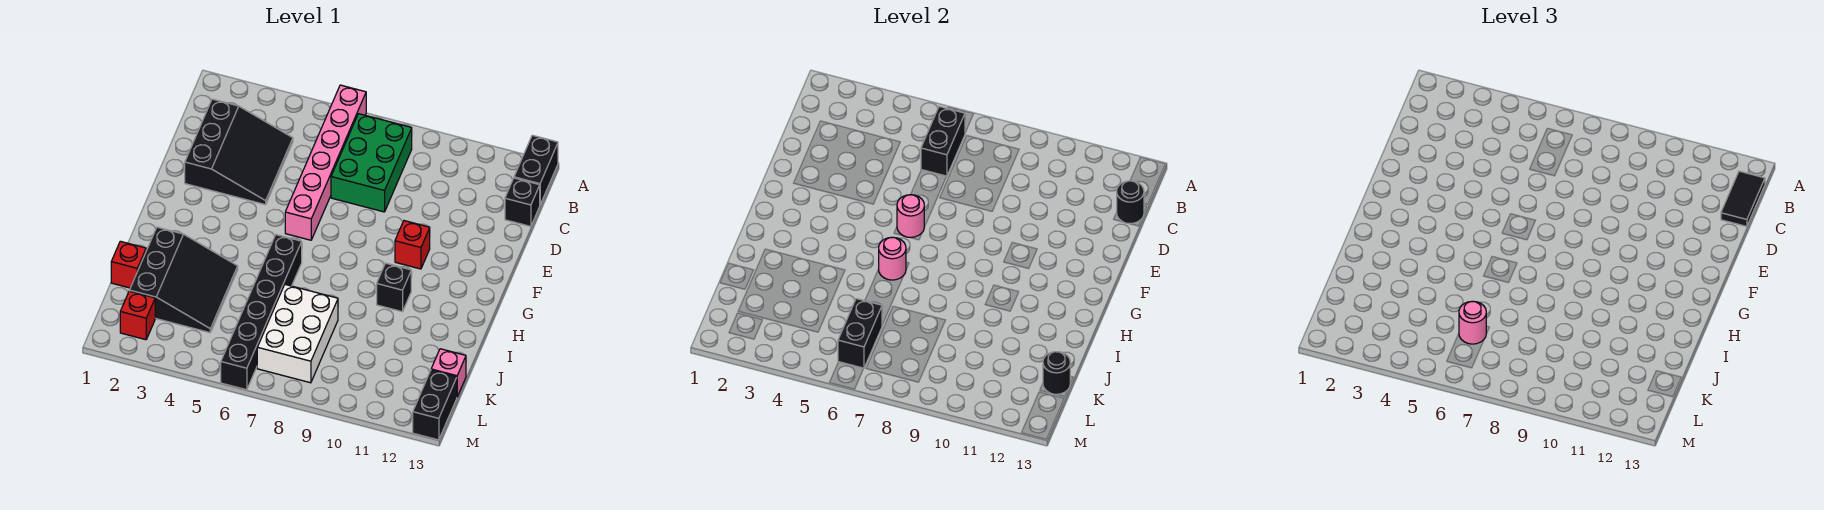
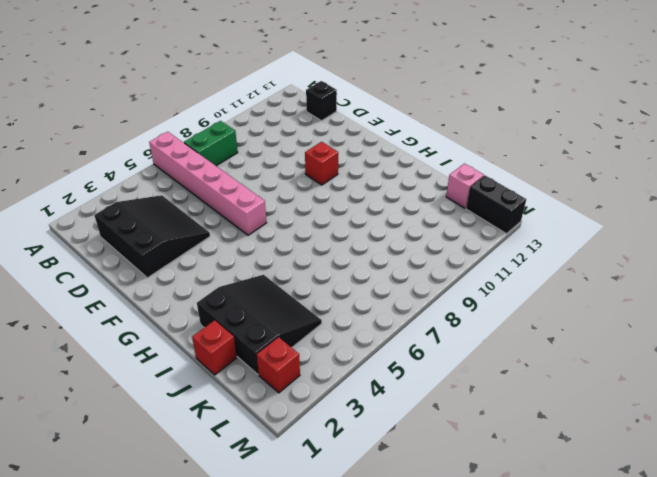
green 1x2 brick [184,121,238,166] -> green 2x3 brick [331,114,412,212]
none -> black 1x2 brick [514,135,558,204]
none -> black 1x6 brick [221,235,302,390]
none -> black 1x1 brick [377,263,411,312]

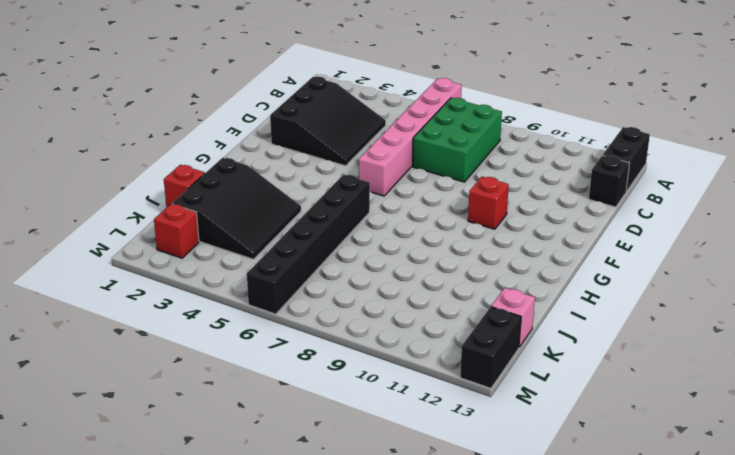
none -> black 1x1 brick [377,263,411,312]
none -> white 2x3 brick [257,285,338,383]
none -> black 1x2 brick [921,107,965,176]

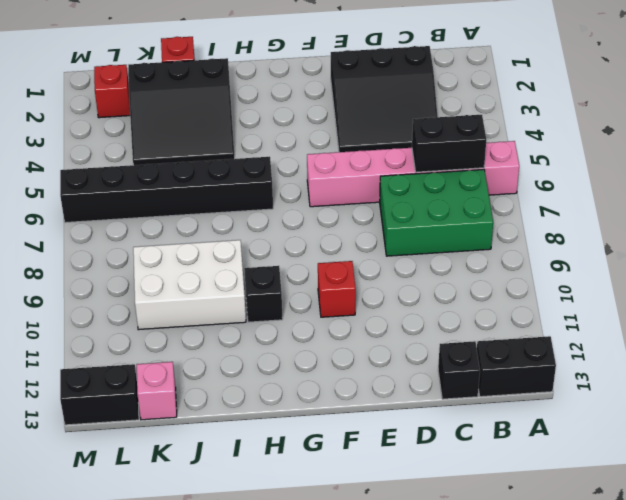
white 2x3 brick [133,240,246,330] -> white 2x3 brick moved to [257,285,338,383]
none -> black 1x1 round brick [1117,181,1144,224]
none -> pink 1x1 round brick [897,195,924,238]
none -> pink 1x1 round brick [879,237,906,280]

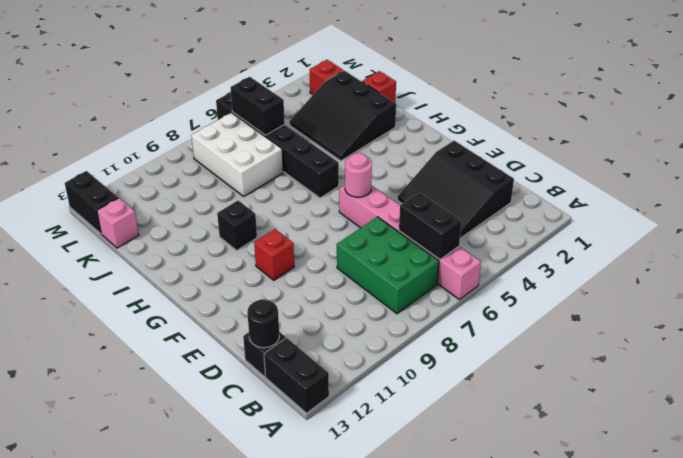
none -> pink 1x1 round brick [879,237,906,280]
none -> black 1x1 round brick [1043,352,1070,394]
none -> black 1x2 tile [1721,171,1765,226]

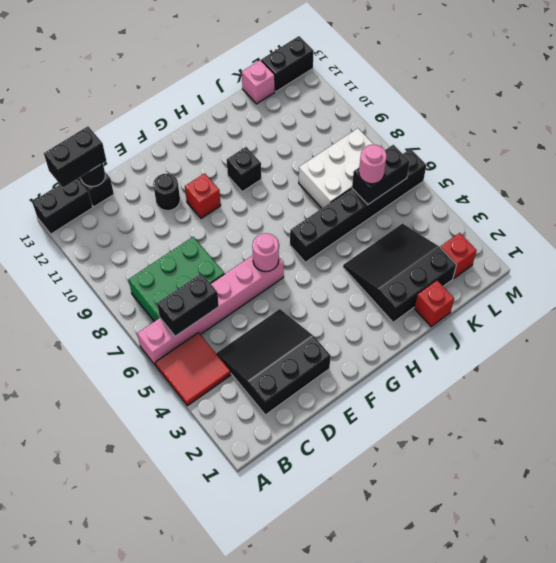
red 2x2 tile [155,333,231,406] -> none
black 1x2 brick [44,126,106,188] -> black 1x2 tile [1721,171,1765,226]
black 1x1 round brick [153,174,180,211] -> black 1x1 round brick moved to [1043,352,1070,394]
none -> pink 1x1 round brick [879,237,906,280]

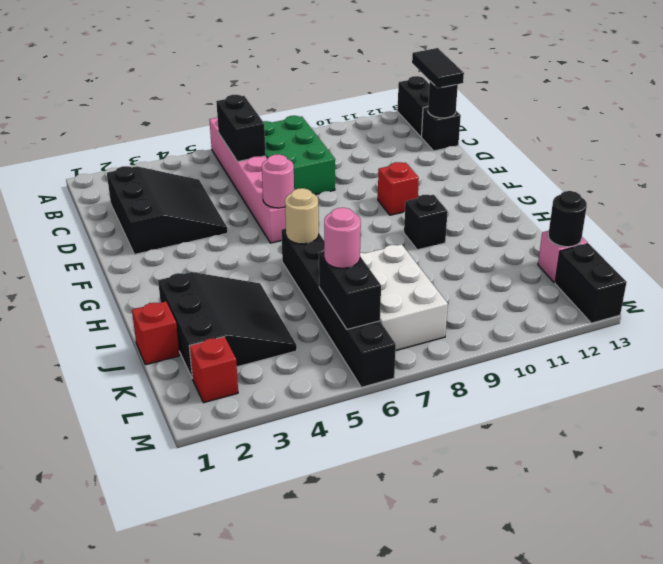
tan 1x1 round brick [285,188,319,244] -> pink 1x1 round brick [879,237,906,280]

